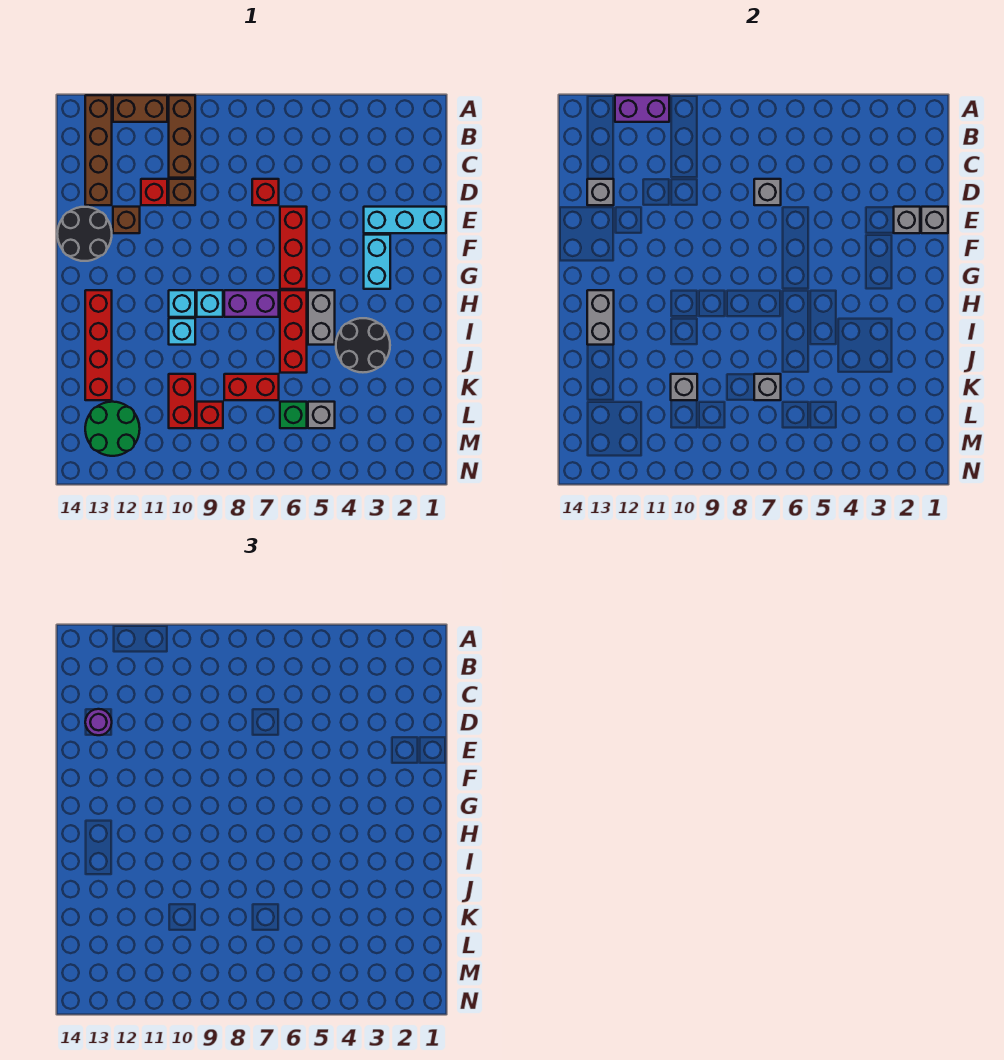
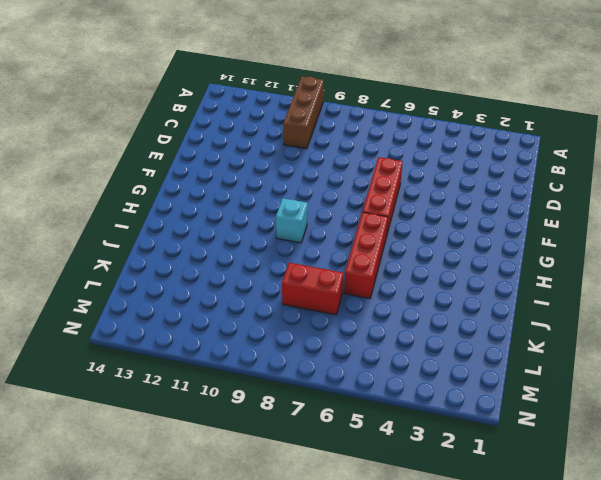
none -> brown 1x2 brick [113,95,167,122]
none -> brown 1x4 brick [85,95,112,205]
none -> red 1x1 brick [252,179,279,205]
none -> brown 1x1 brick [169,179,195,205]

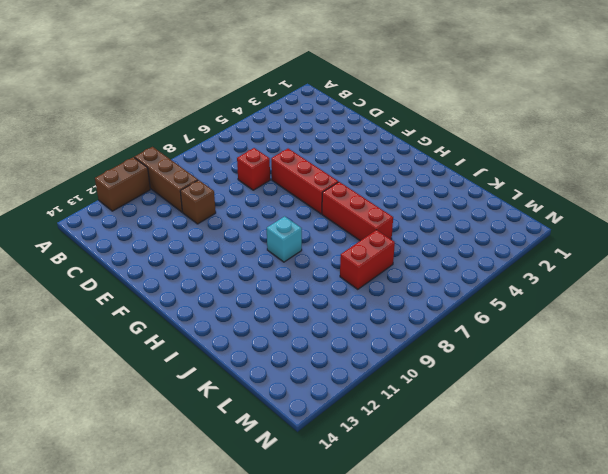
none -> brown 1x4 brick [85,95,112,205]
none -> red 1x1 brick [141,179,167,205]
none -> cyan 1x3 brick [364,207,446,233]
none -> brown 1x1 brick [113,207,140,233]

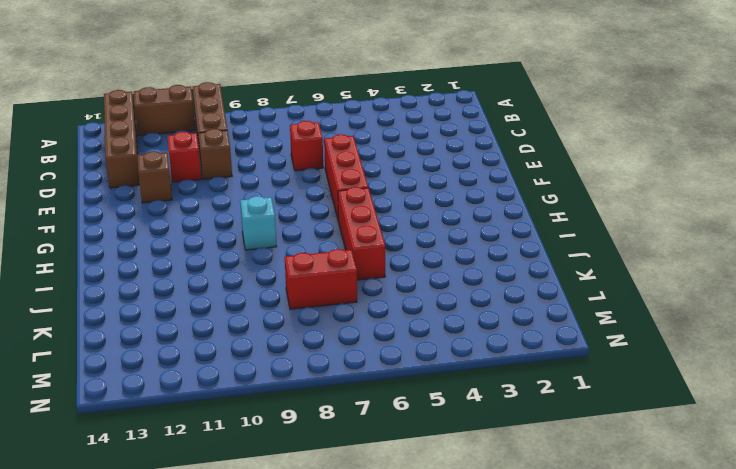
none -> cyan 1x3 brick [364,207,446,233]
none -> black 2x2 round brick [57,207,112,261]
none -> cyan 1x2 brick [364,235,390,289]
none -> grey 1x2 brick [308,290,335,345]

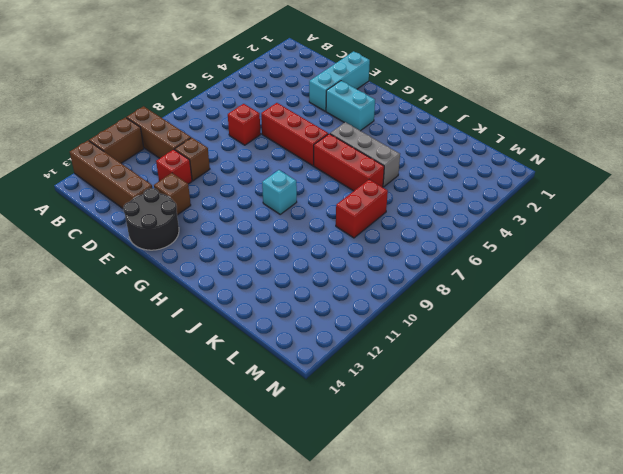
grey 1x3 brick [330,122,400,187] -> grey 1x2 brick [308,290,335,345]
none -> purple 1x2 brick [224,290,279,317]
none -> cyan 1x1 brick [169,290,195,317]
none -> red 1x4 brick [85,290,112,400]
none -> black 2x2 round brick [336,318,390,372]

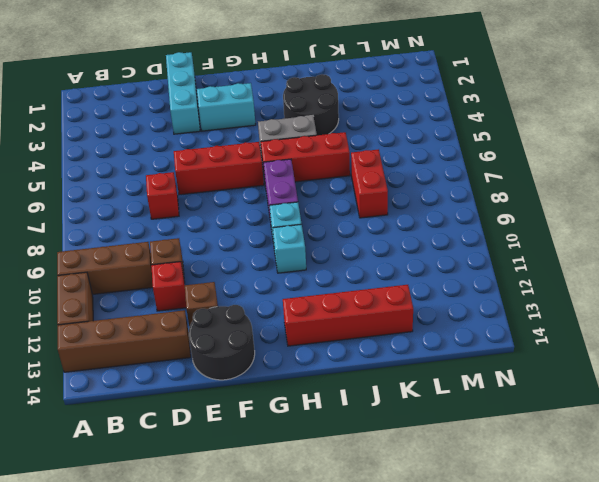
none -> cyan 1x1 brick [169,318,195,345]
none -> red 1x2 brick [169,374,195,428]
none -> grey 1x1 brick [308,402,335,428]
none -> green 1x1 brick [280,402,307,428]

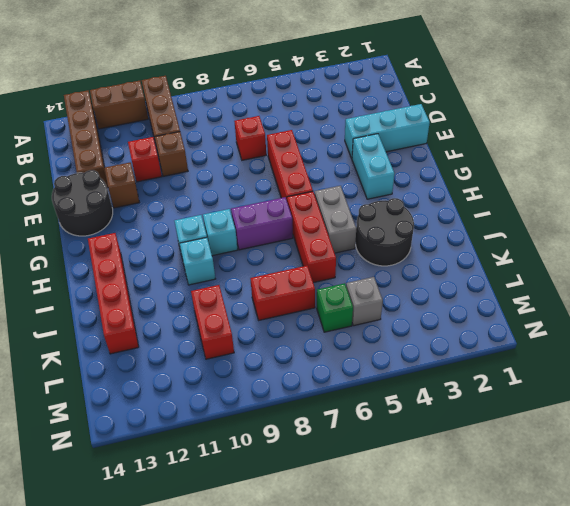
none -> red 1x1 brick [197,402,223,428]
none -> green 2x2 round brick [85,402,140,456]
none -> purple 1x2 brick [615,95,669,122]
none -> grey 1x1 brick [754,179,781,205]

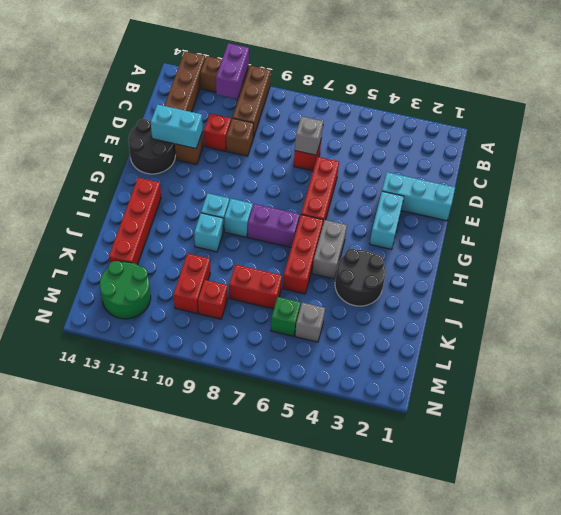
purple 1x2 brick [216,43,249,99] -> purple 1x2 brick turned to [615,95,669,122]
cyan 1x2 brick [151,105,202,149] -> none
none -> grey 1x1 brick [587,179,614,205]
none -> grey 1x1 brick [921,207,948,233]
none -> grey 1x1 brick [894,207,920,233]
none -> grey 1x2 brick [587,290,614,345]

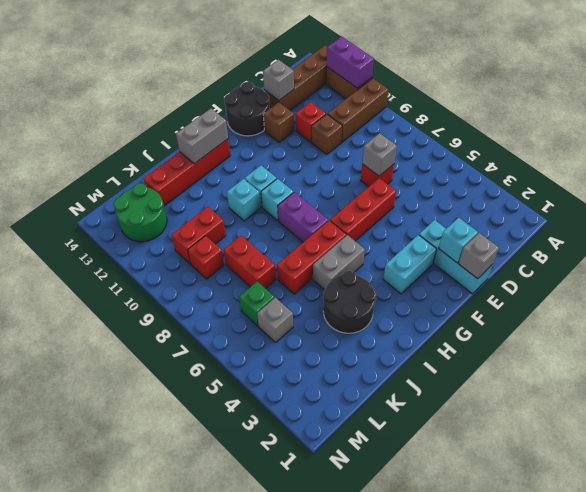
cyan 1x1 brick [439,218,478,263] -> grey 1x1 brick [894,207,920,233]
none -> grey 1x1 brick [754,374,781,400]
none -> grey 1x1 brick [671,374,697,400]
none -> purple 1x1 round brick [85,709,112,735]

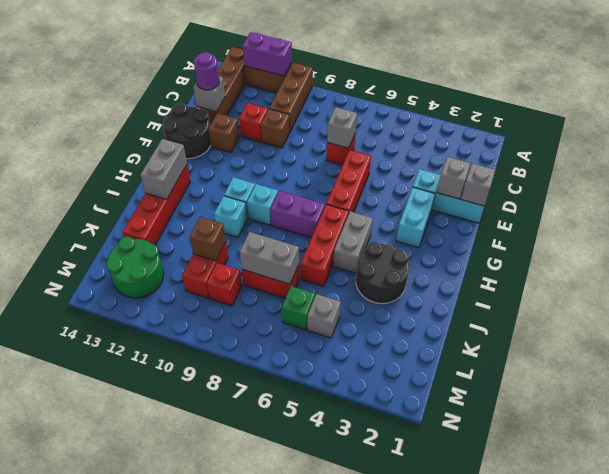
grey 1x2 brick [240,232,299,284] -> grey 1x1 brick [754,374,781,400]
brown 1x1 brick [190,217,226,261] -> grey 1x1 brick [671,374,697,400]

